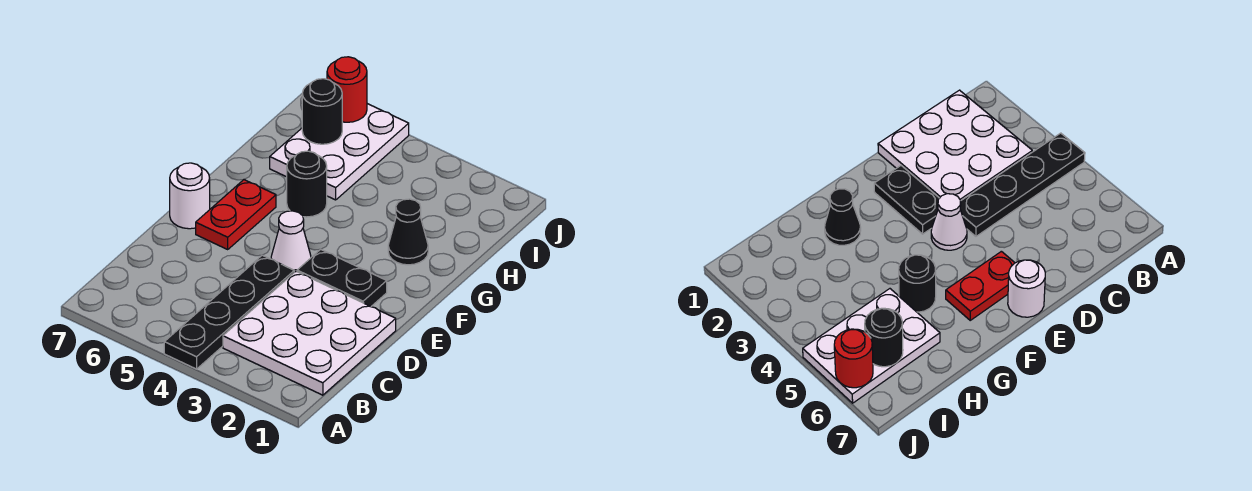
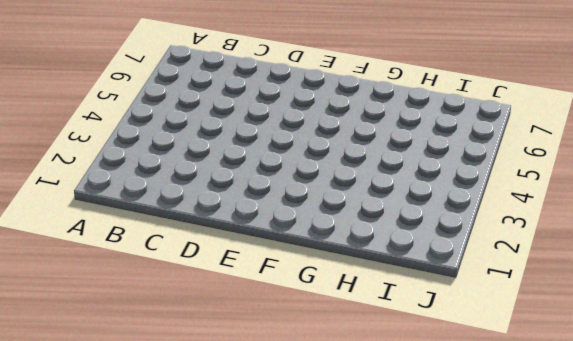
none -> black 1x4 plate [164,255,294,369]
none -> white 3x3 plate [223,271,396,395]

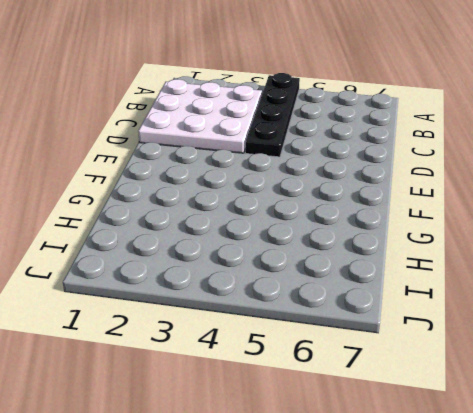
none -> black 1x2 plate [297,249,387,307]
none -> white 1x1 cone [271,211,311,272]

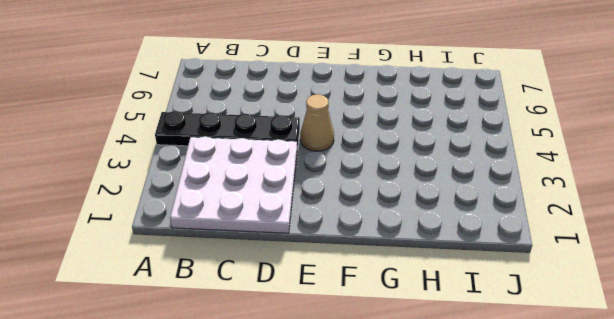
tan 1x1 cone [300,95,334,151] -> white 1x1 cone [271,211,311,272]
none -> black 1x2 plate [297,249,387,307]
none -> red 1x2 plate [196,180,276,249]

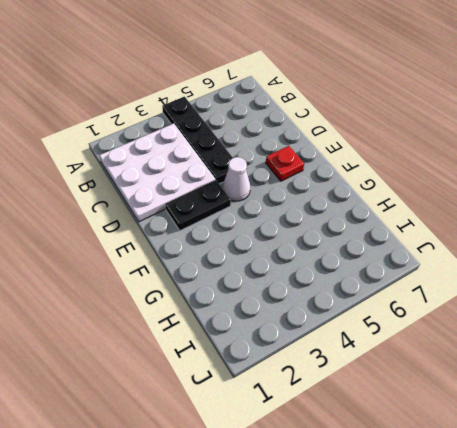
red 1x1 plate [266,146,304,181] -> red 1x2 plate [196,180,276,249]
none -> white 1x1 round brick [170,163,210,229]
none -> black 1x1 cone [388,199,428,265]

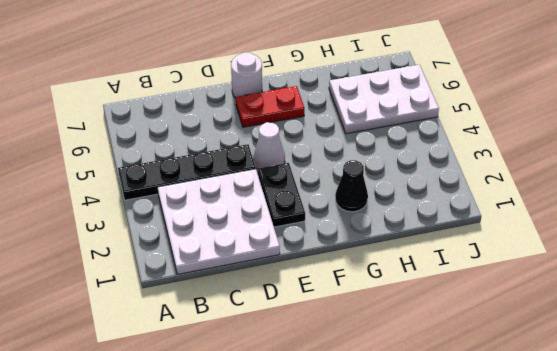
none -> black 1x1 round brick [287,151,327,217]
none -> black 1x1 round brick [302,79,342,144]

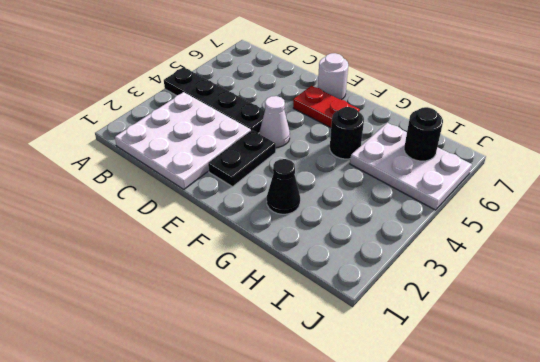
none -> red 1x1 round brick [327,57,367,122]

